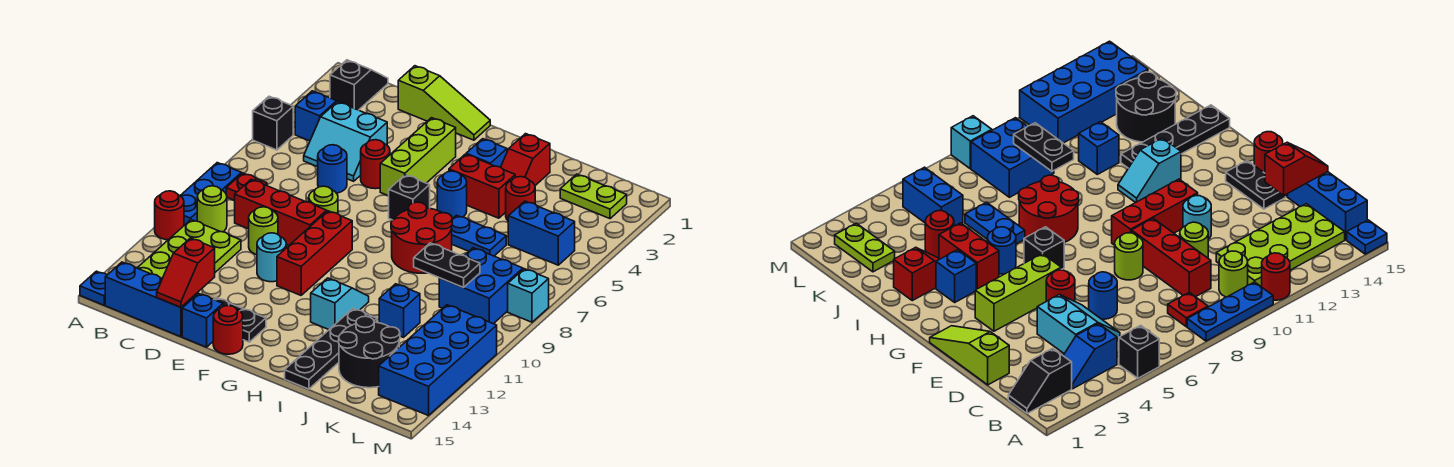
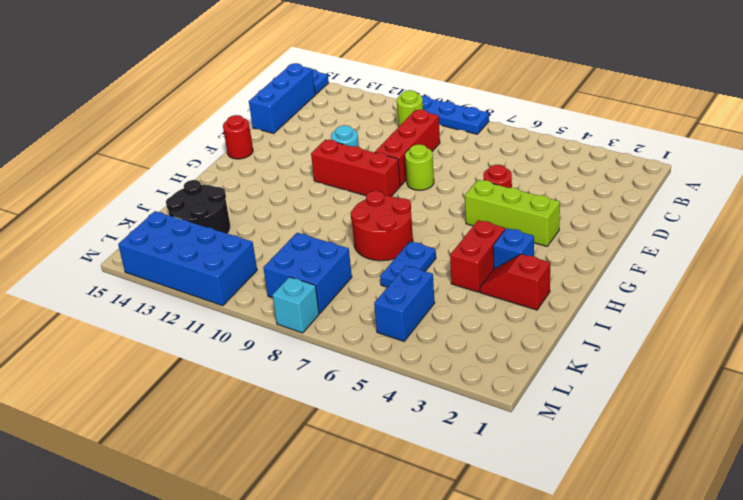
none -> black 1x1 brick [253,96,293,150]
none -> red 1x1 round brick [155,191,184,240]
none -> black 1x2 slope [330,60,388,110]
none -> blue 1x2 slope [295,91,338,141]

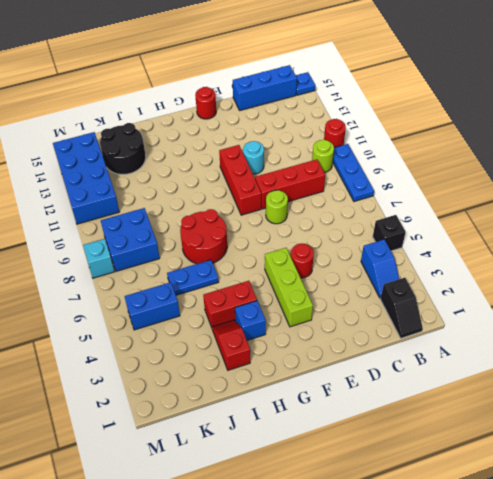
none -> red 1x1 plate [226,173,267,201]
none -> lime 2x4 plate [138,220,241,278]
none -> cyan 2x2 slope [304,102,387,181]
none -> lime 1x3 slope [398,66,490,140]

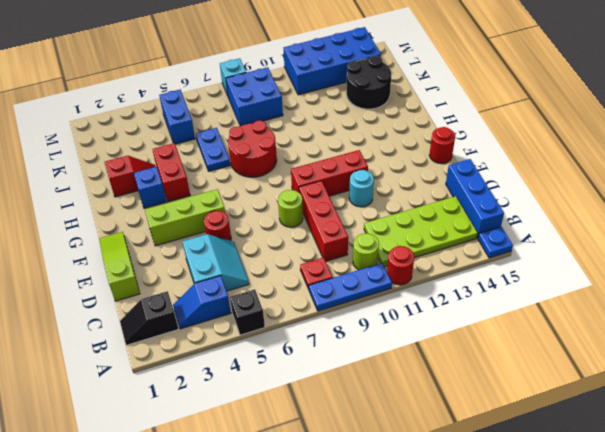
none -> blue 1x1 round brick [318,145,347,193]
none -> lime 1x1 round brick [249,207,278,255]
none -> black 1x2 plate [214,298,266,342]
none -> blue 1x1 brick [182,294,223,347]

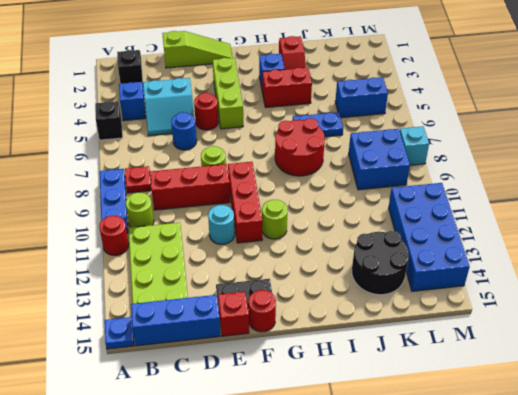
red 1x1 brick [218,292,249,336] -> blue 1x1 brick [182,294,223,347]
lime 1x1 round brick [262,200,287,239] -> lime 1x1 round brick moved to [249,207,278,255]
none -> black 1x1 brick [389,175,430,220]
none -> blue 1x1 round brick [437,171,467,219]
none -> cyan 1x2 slope [311,278,369,329]
none -> black 1x4 plate [285,309,377,389]

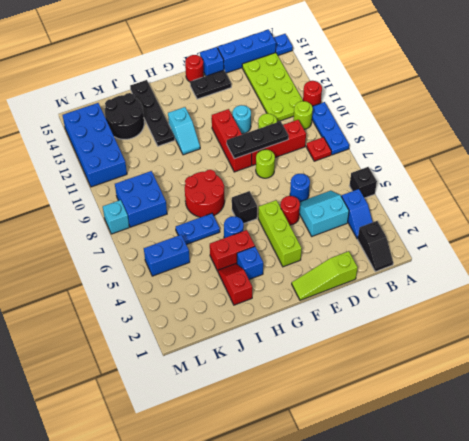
black 1x3 plate [227,121,288,159] -> none
none -> red 1x1 round brick [506,177,535,220]
none -> blue 1x1 brick [379,284,420,337]
none -> lime 1x2 plate [560,174,627,219]
none -> red 1x2 slope [157,238,215,307]

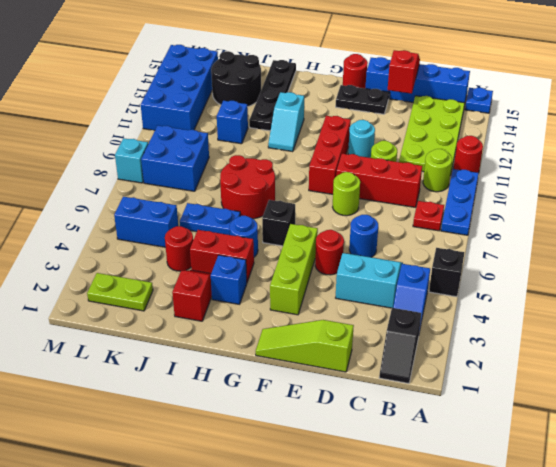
none -> black 1x2 plate [414,243,480,288]

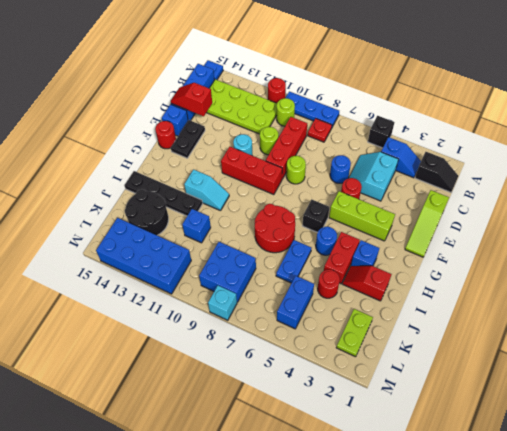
none -> black 1x2 plate [414,243,480,288]

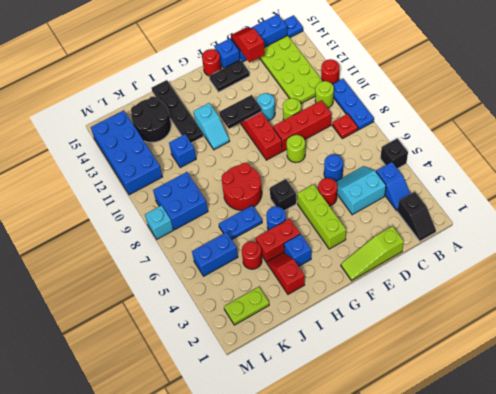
black 1x2 plate [219,95,261,129] -> black 1x2 plate moved to [414,243,480,288]

